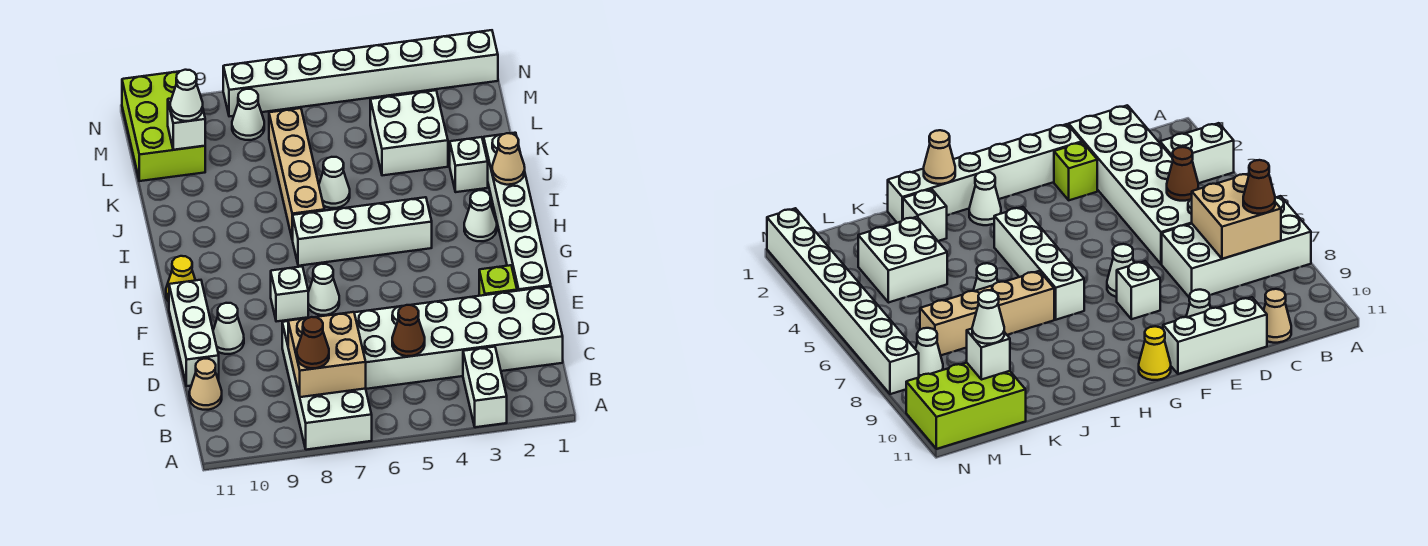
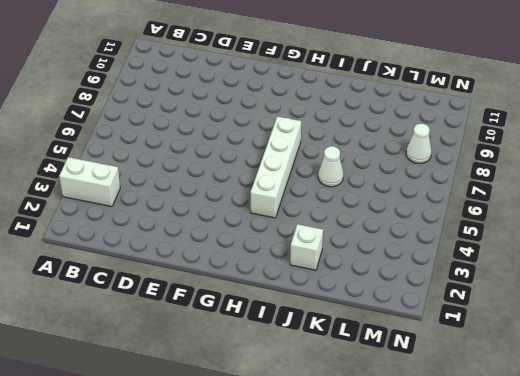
none -> white 2x4 brick [282,321,372,450]
none -> white 2x6 brick [354,286,563,389]
none -> tan 1x1 cone [189,359,222,410]

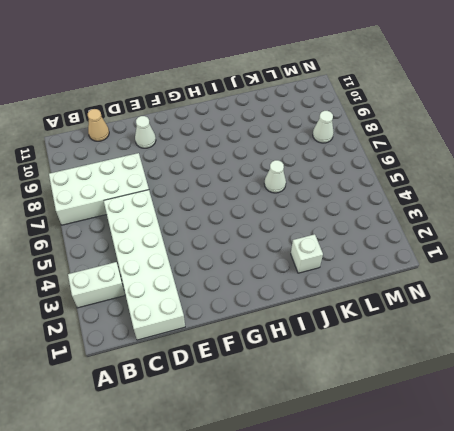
none -> white 1x3 brick [169,280,219,386]
none -> white 1x6 brick [484,133,551,291]
none -> lime 1x1 brick [479,265,517,296]

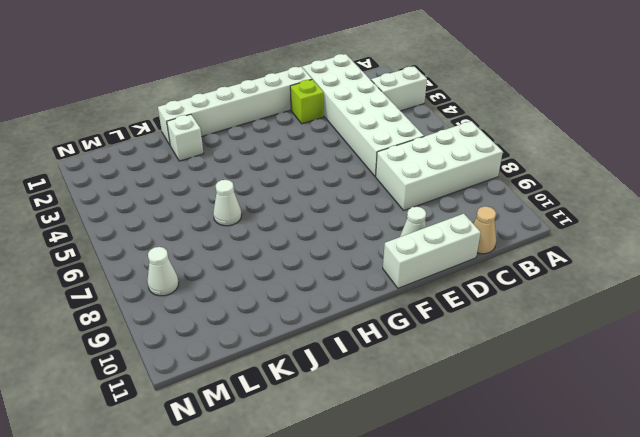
none -> white 1x1 cone [308,264,339,315]
none -> white 1x1 brick [271,267,308,322]
none -> yellow 1x1 cone [166,256,195,302]

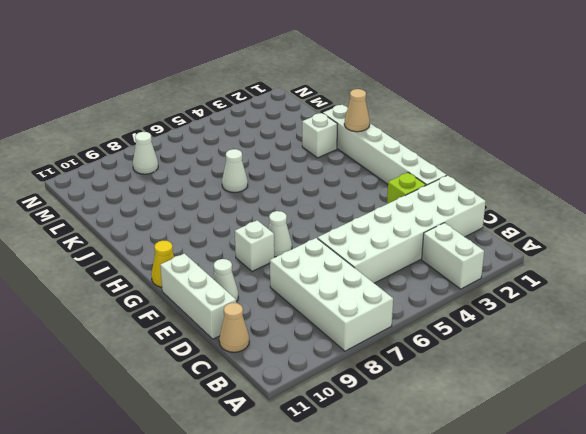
none -> white 1x1 cone [464,190,497,241]
none -> white 1x4 brick [293,197,432,266]
none -> tan 1x4 brick [269,108,324,240]

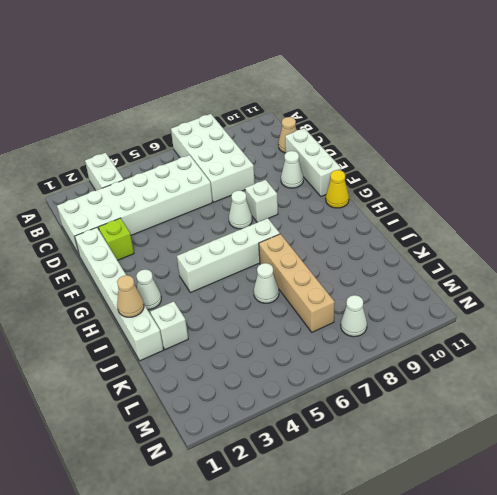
none -> white 2x2 brick [370,90,448,176]
none -> lime 2x3 brick [122,71,205,181]
none -> white 1x8 brick [223,30,498,116]

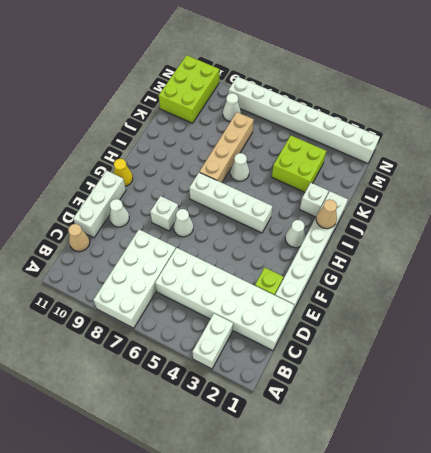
lime 2x2 brick [272,136,326,192] -> white 2x2 brick [370,90,448,176]
none -> tan 2x2 brick [288,312,366,397]
none -> brown 1x1 cone [392,305,425,356]
none -> white 1x1 brick [168,98,205,150]

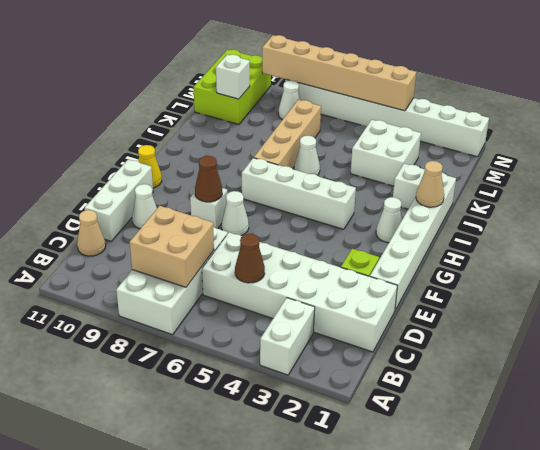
brown 1x1 cone [195,156,222,202] -> brown 1x1 cone moved to [297,317,329,368]
tan 1x6 brick [262,35,416,111] -> none
none -> white 1x1 cone [170,70,203,121]

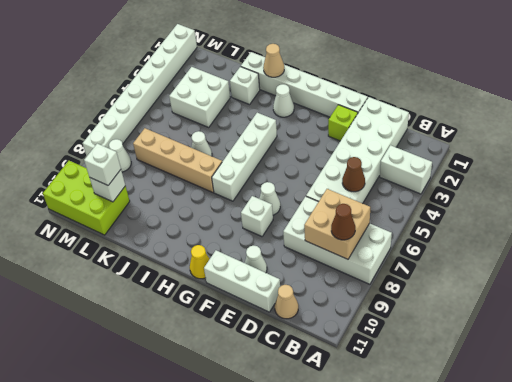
white 1x1 brick [84,144,121,185] -> white 1x1 cone [170,70,203,121]

